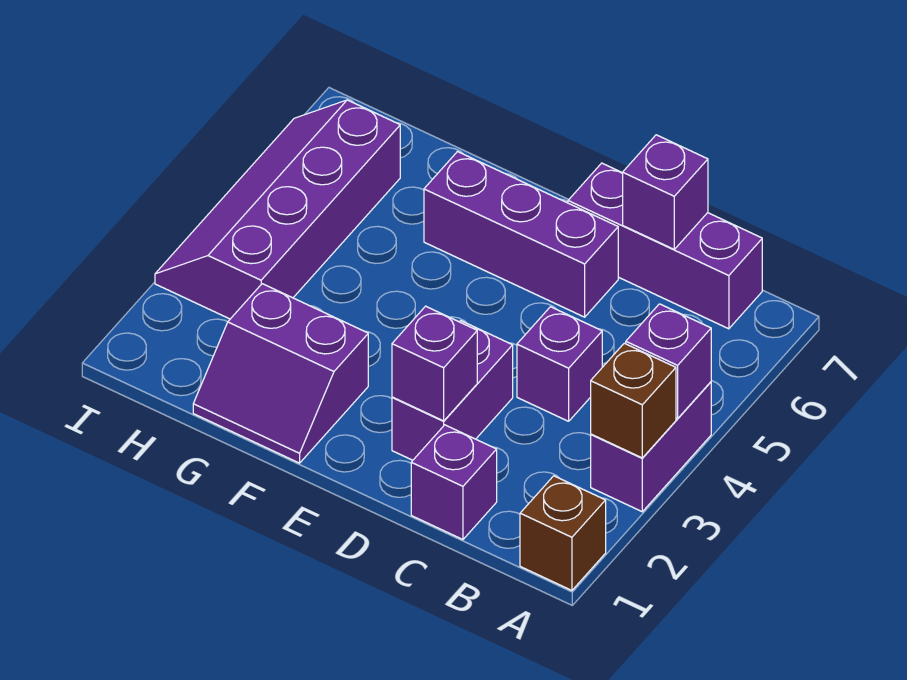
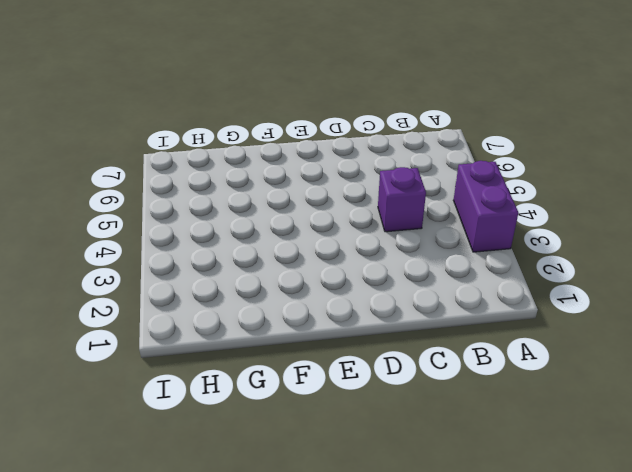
none -> brown 1x1 brick [520,476,606,590]
none -> purple 1x3 brick [568,163,762,329]
none -> purple 1x1 brick [411,425,497,539]

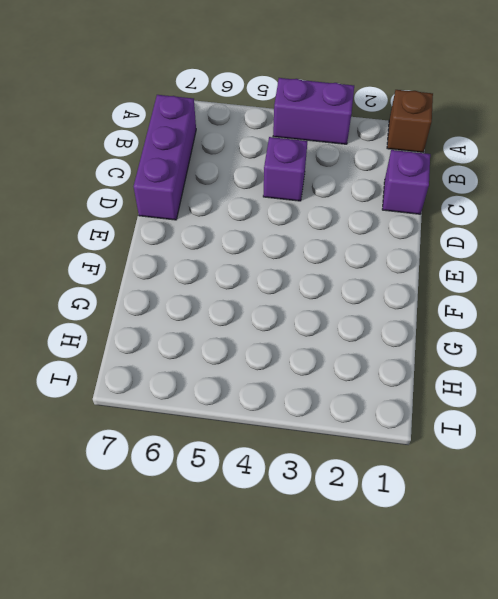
none -> purple 1x2 brick [392,321,513,460]
none -> purple 1x3 brick [424,152,618,317]
none -> purple 2x2 slope [193,284,368,463]

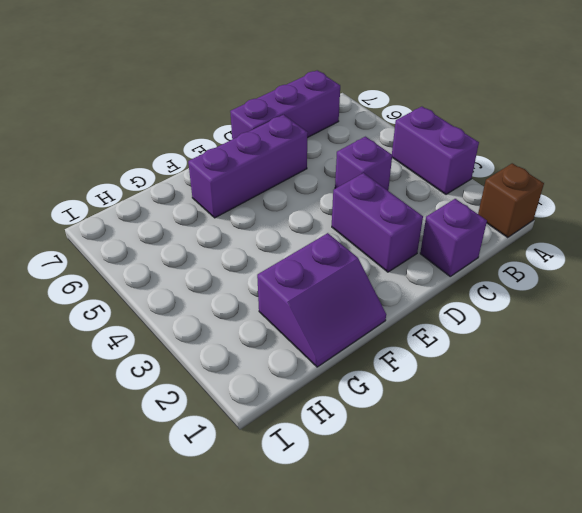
none -> purple 2x4 slope [155,100,400,319]
none -> brown 1x1 brick [591,343,676,458]
none -> purple 1x1 brick [626,304,711,419]

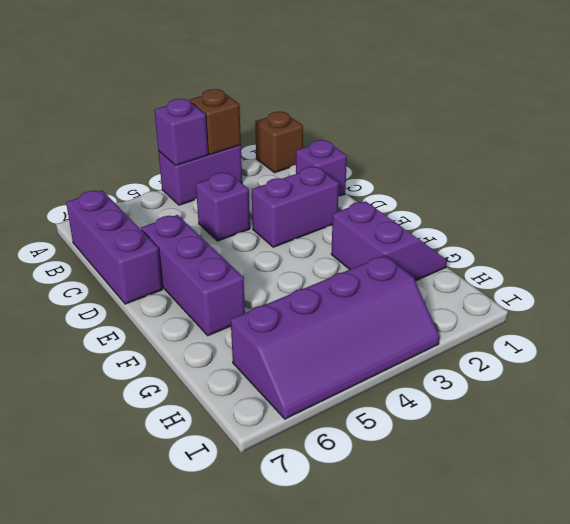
none -> purple 1x1 brick [623,135,708,249]
none -> purple 1x1 brick [392,306,477,421]

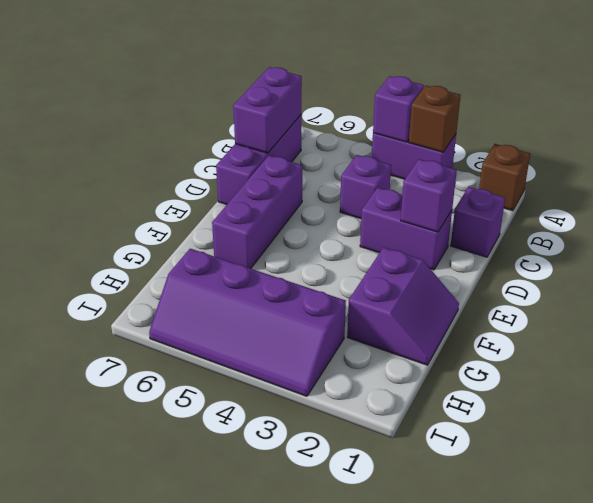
purple 1x2 brick [233,67,302,153] -> purple 1x1 brick [623,135,708,249]

